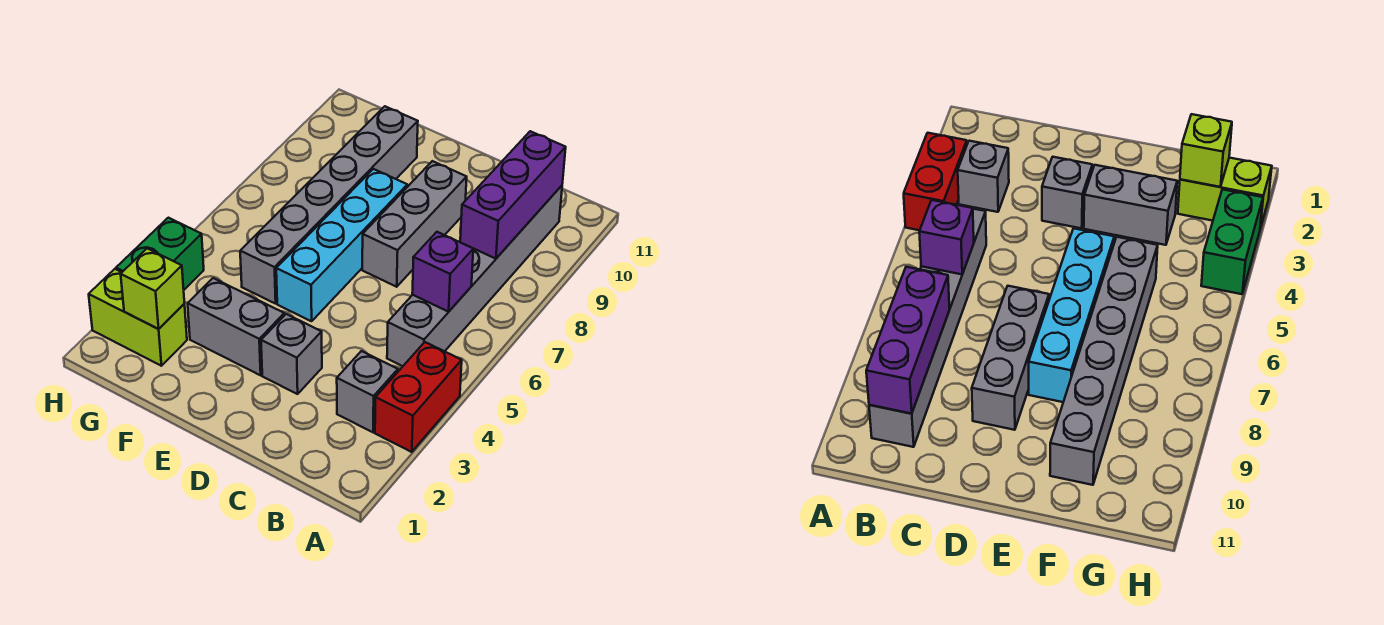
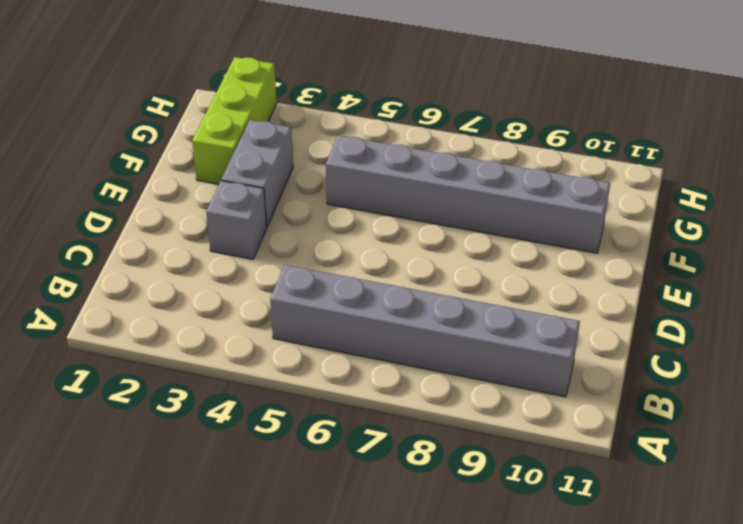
lime 1x3 brick [192,57,277,184] -> lime 1x2 brick [89,269,187,366]
none -> red 1x2 brick [375,342,462,452]
none -> grey 1x1 brick [337,351,398,432]
none -> grey 1x3 brick [362,161,467,287]

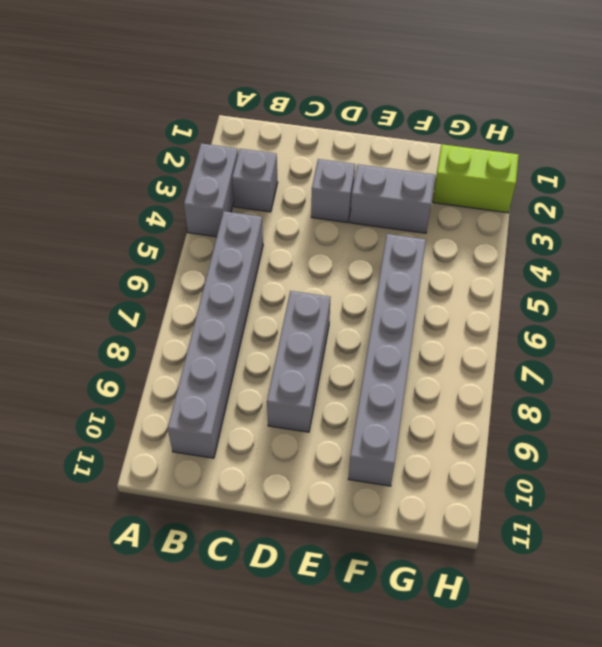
grey 1x2 brick [184,143,238,237] -> red 1x2 brick [375,342,462,452]
none -> cyan 1x4 brick [276,169,407,321]
none -> green 1x2 brick [116,218,204,290]
none -> purple 1x1 brick [412,232,473,312]

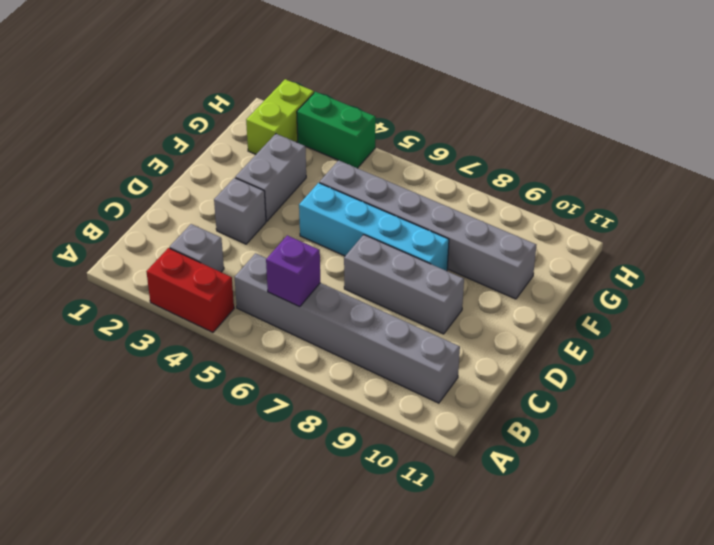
none -> purple 1x3 brick [460,131,566,259]
none -> lime 1x1 brick [121,248,184,329]

